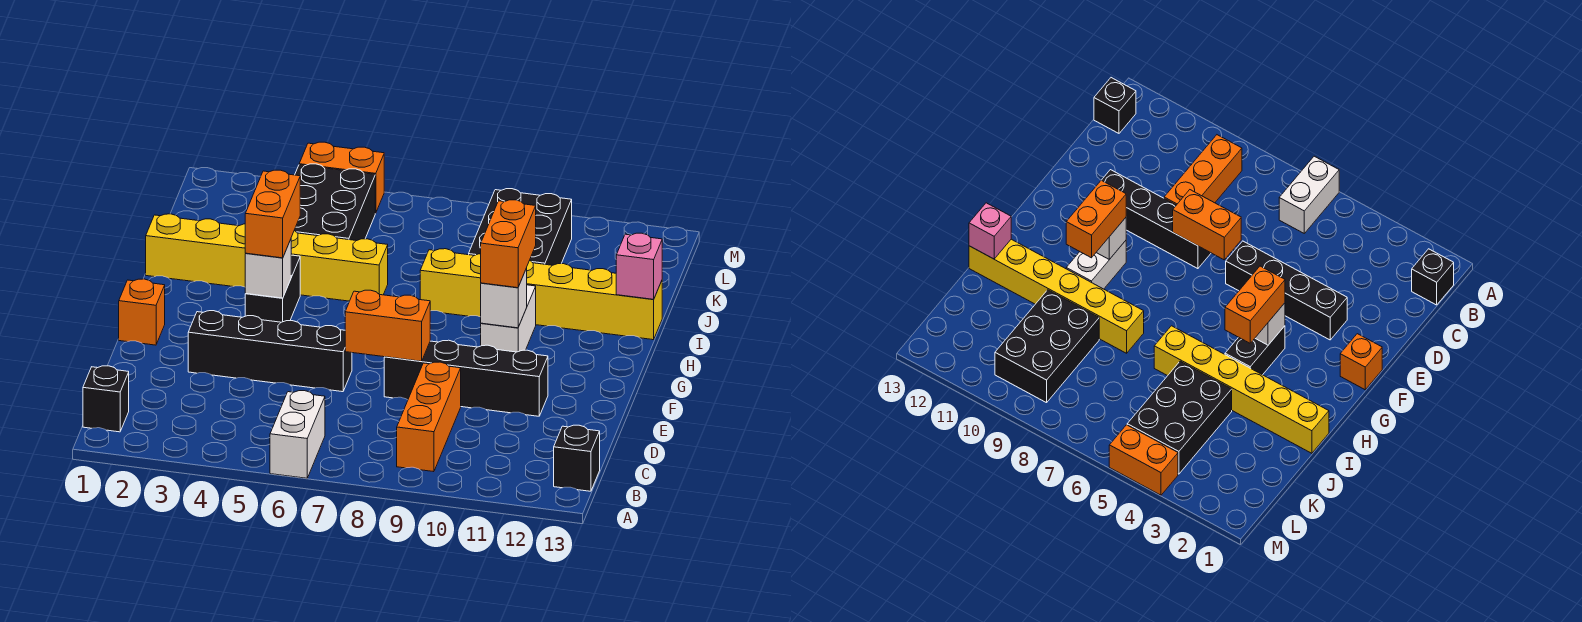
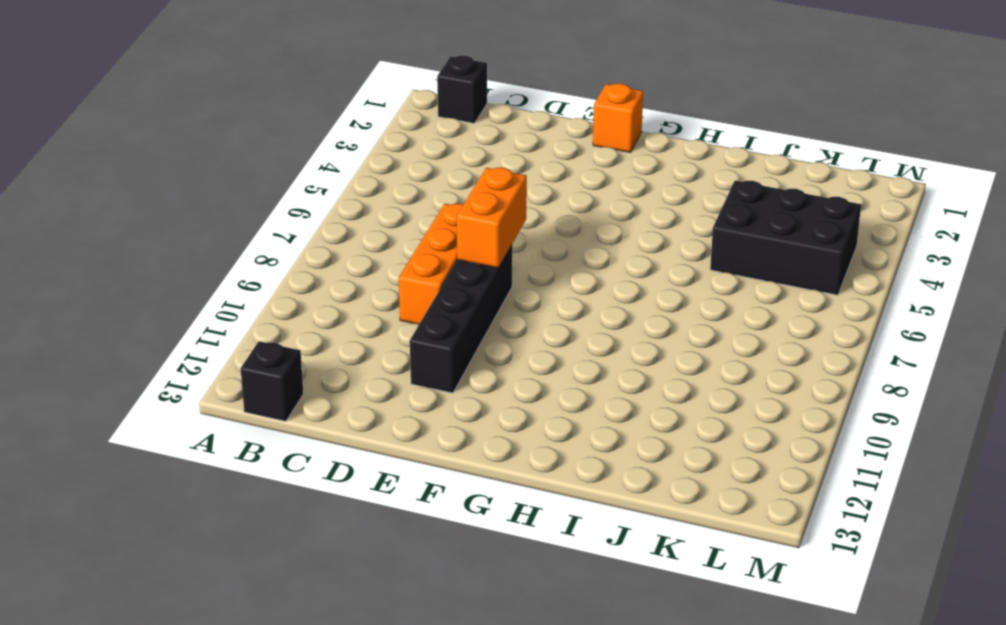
orange 1x3 brick [399,204,463,324] -> orange 1x3 brick turned to [397,362,461,472]
none -> white 1x2 brick [270,391,325,478]
none -> black 1x4 brick [188,311,352,392]
none -> black 1x2 brick [245,255,300,322]

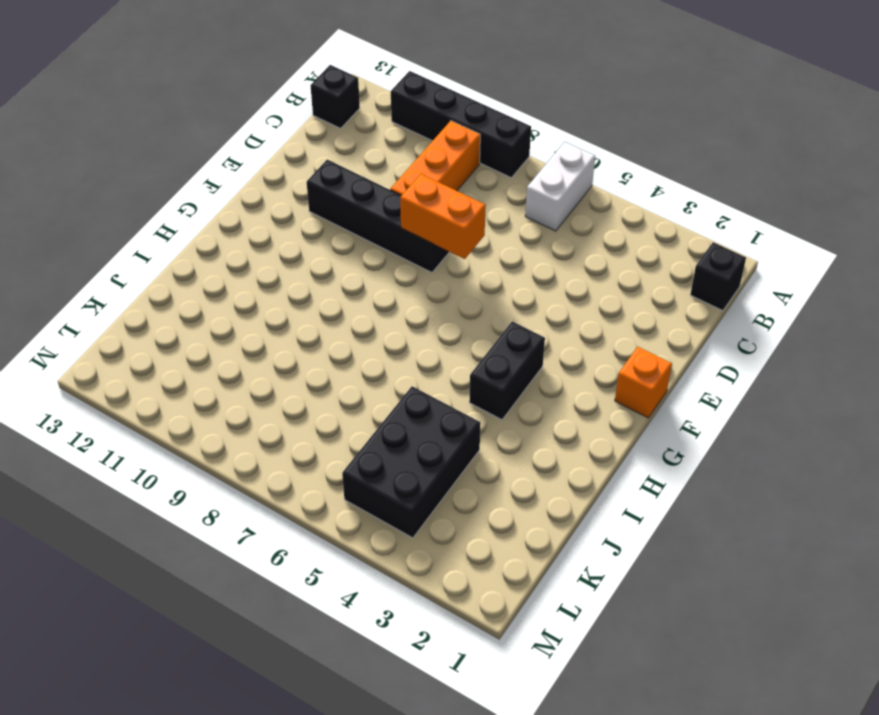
black 1x4 brick [391,71,531,178] -> black 1x4 brick moved to [188,311,352,392]
none -> white 1x2 brick [481,285,536,352]
none -> yellow 1x6 brick [146,214,388,301]
none -> yellow 1x6 brick [420,249,662,340]

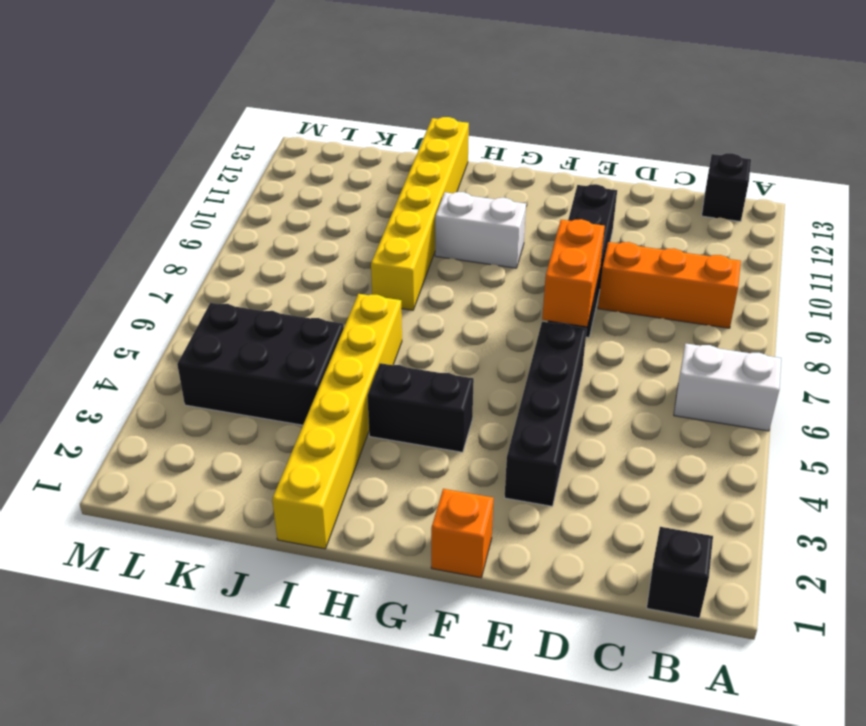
none -> black 2x3 brick [469,189,572,265]
none -> orange 1x2 brick [299,142,384,213]
none -> white 1x1 brick [245,239,291,298]

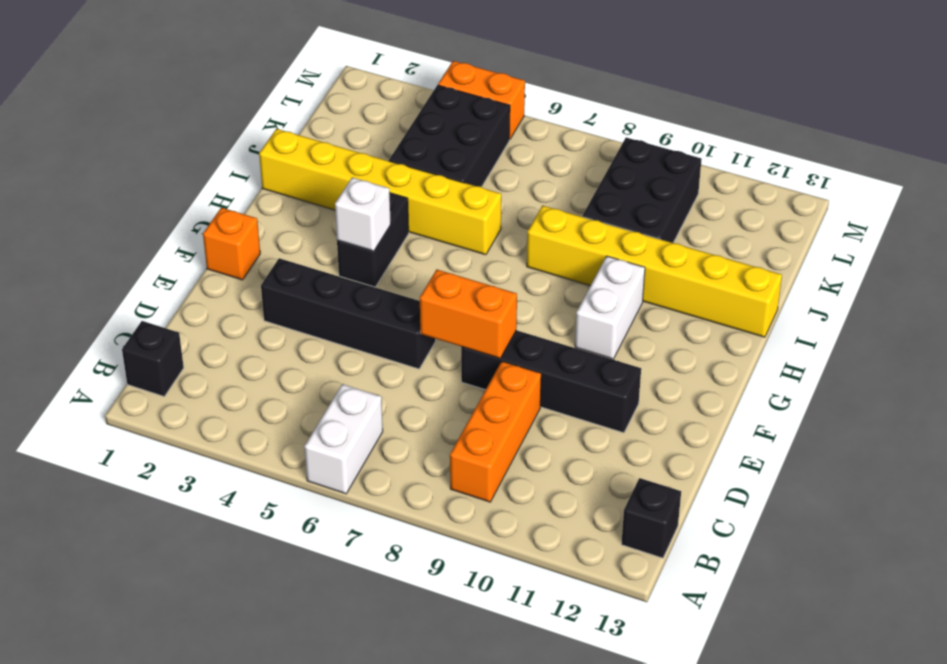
none -> white 1x1 brick [481,268,527,328]
none -> pink 1x1 brick [616,233,662,299]
none -> orange 1x2 brick [245,170,300,258]

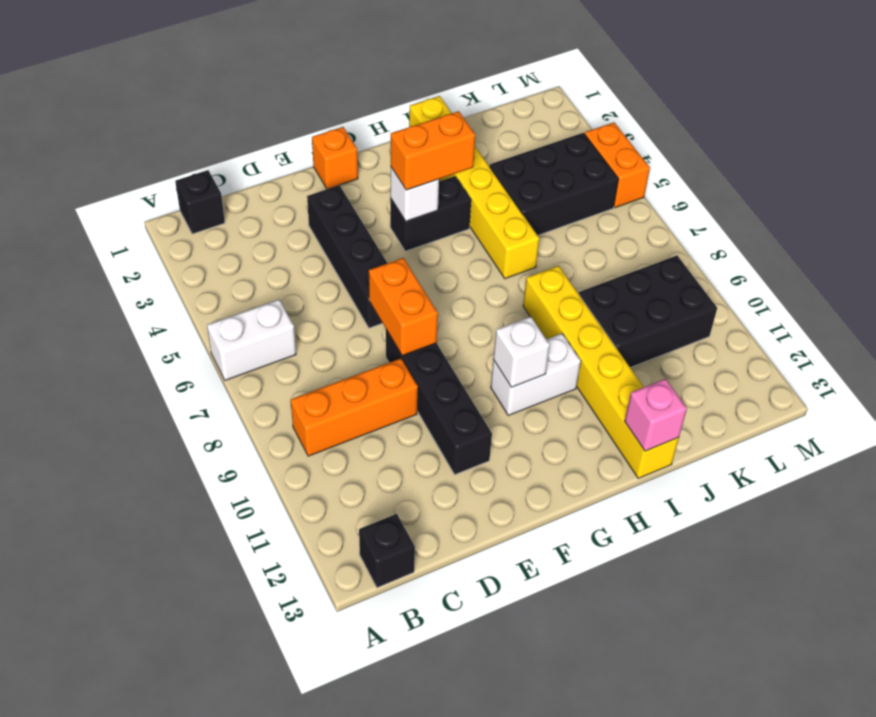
none -> orange 1x2 brick [481,200,536,288]

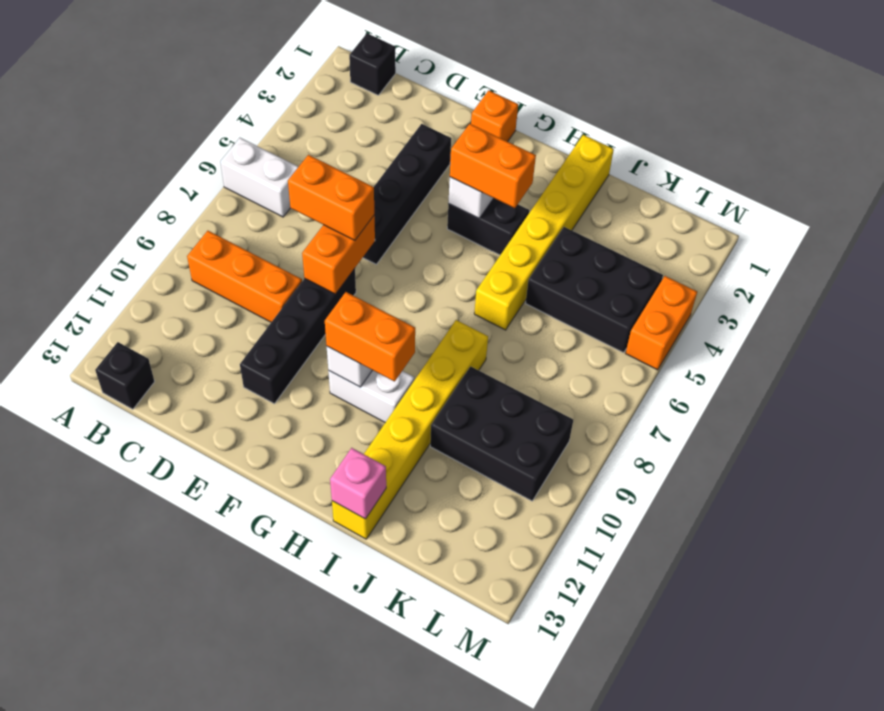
orange 1x2 brick [288,155,374,240] -> none

